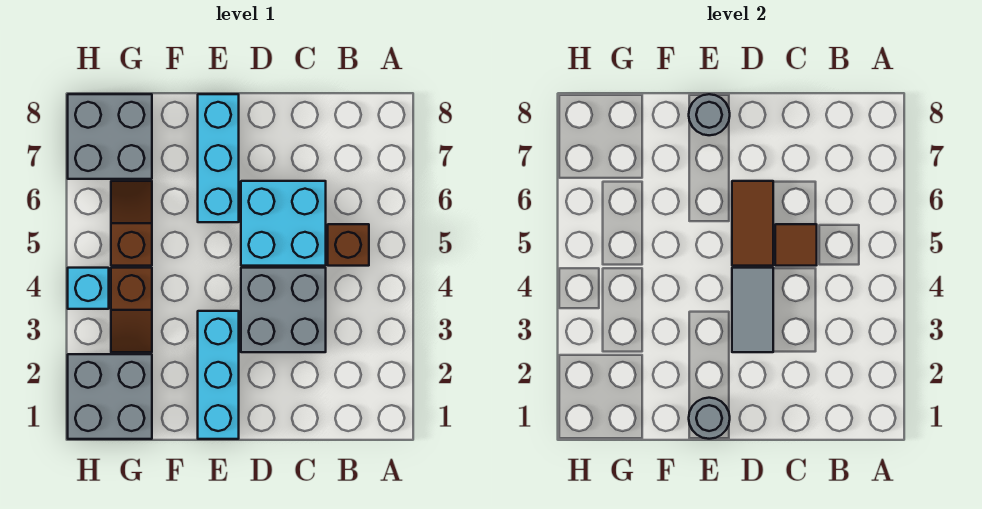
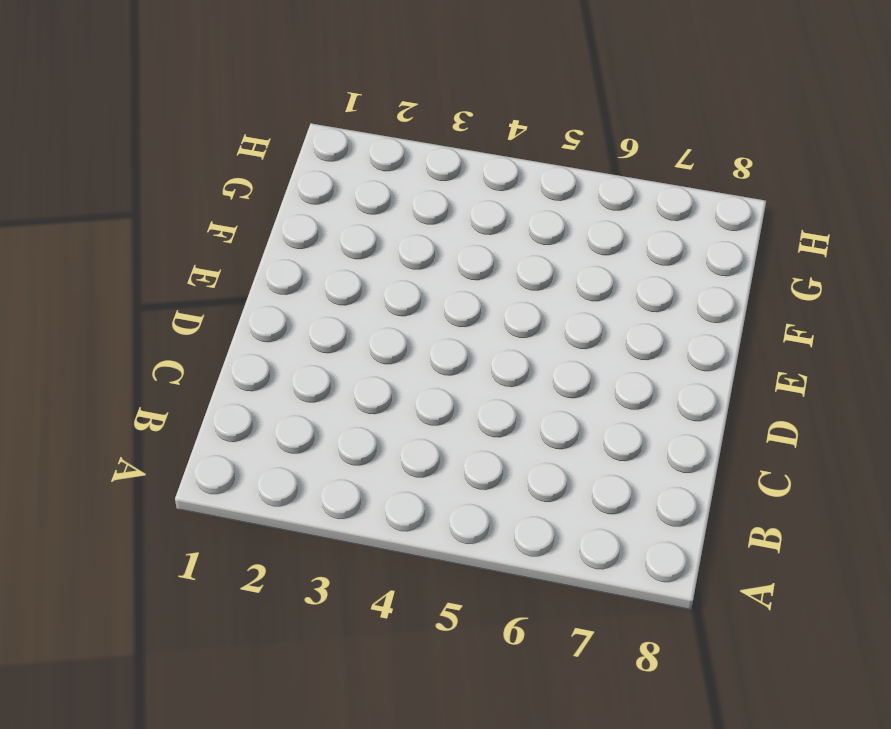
none -> brown 1x1 brick [328,224,369,266]
none -> grey 2x2 brick [241,268,326,352]
none -> cyan 2x2 brick [241,181,326,266]

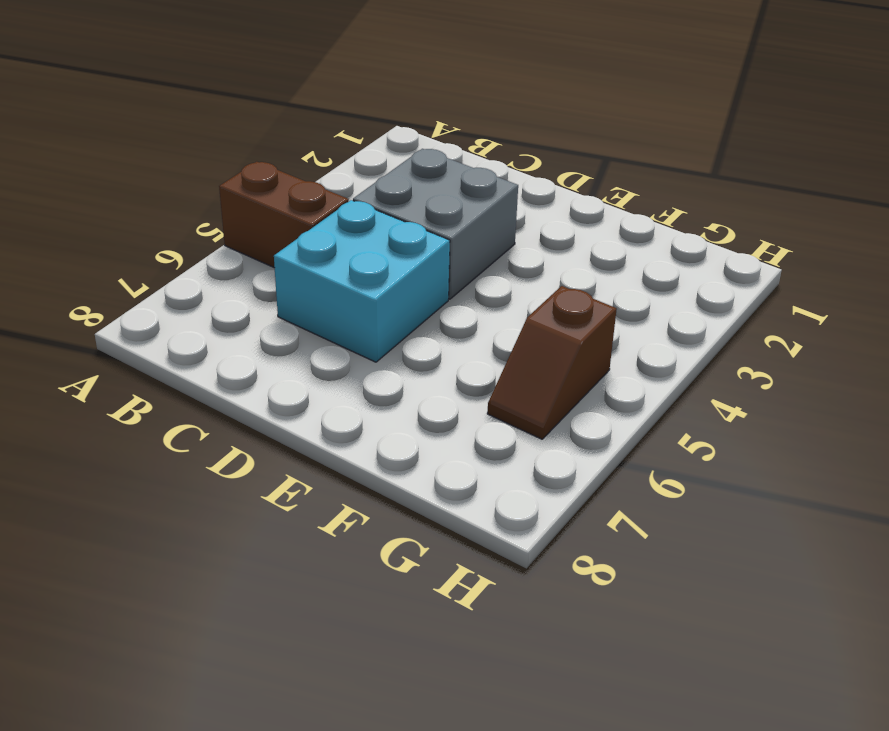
brown 1x2 brick [219,162,349,268] -> brown 1x1 brick [328,224,369,266]
none -> cyan 1x3 brick [198,311,239,439]
none -> cyan 1x3 brick [198,94,239,222]
none -> grey 2x2 brick [68,354,152,439]

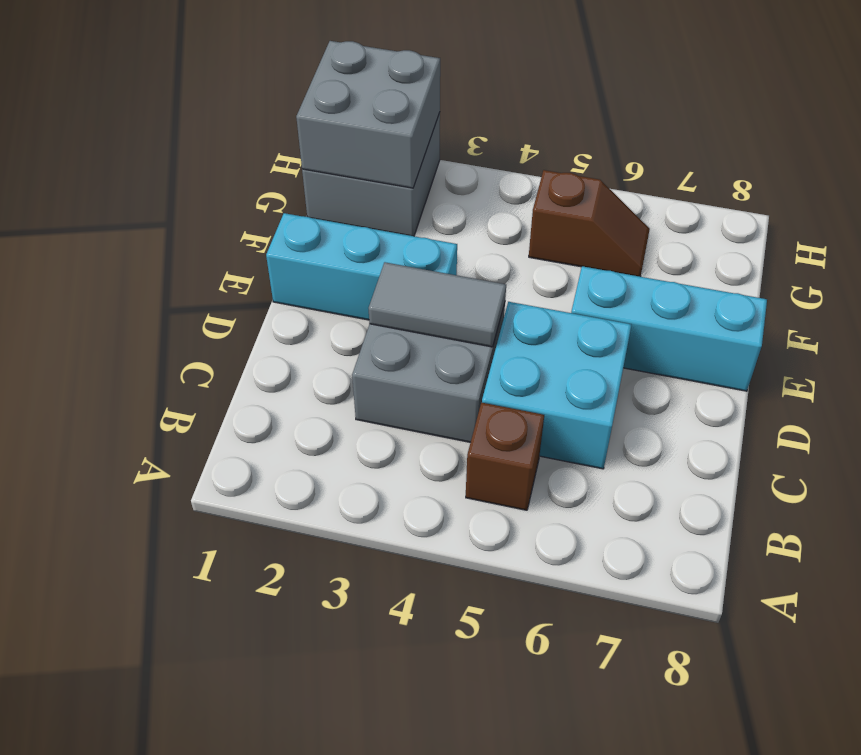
grey 2x2 brick [296,41,440,188] -> grey 2x2 brick moved to [68,94,152,179]
none -> brown 1x2 slope [111,268,152,352]
none -> cyan 1x1 brick [68,268,109,309]
none -> brown 1x1 tile [775,224,817,266]

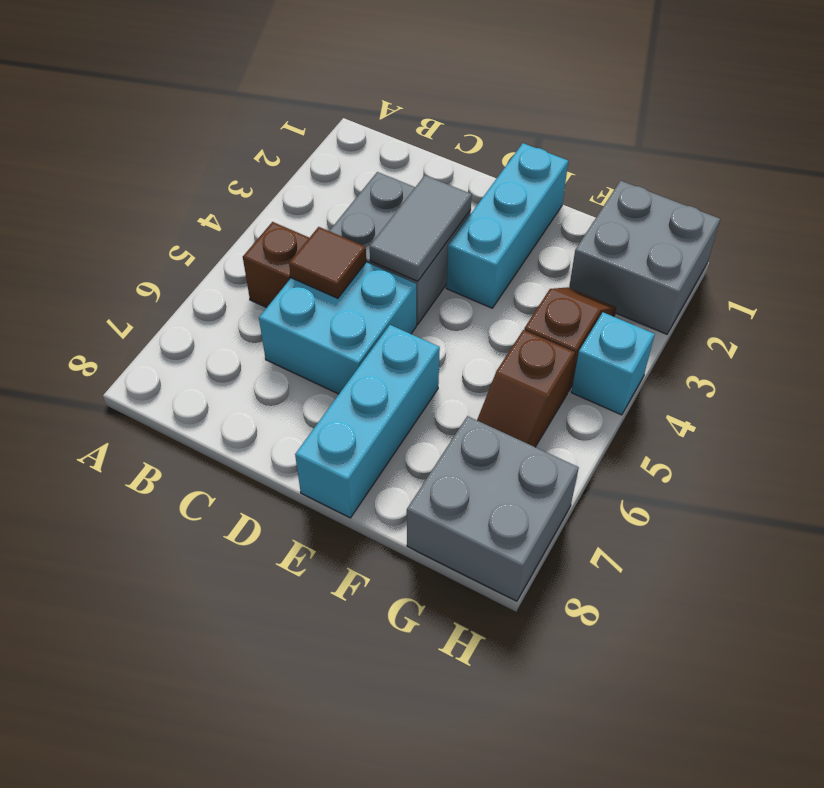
none -> brown 1x2 tile [732,181,773,266]
none -> grey 1x1 round brick [689,398,730,439]
none -> grey 1x1 round brick [689,94,730,135]

